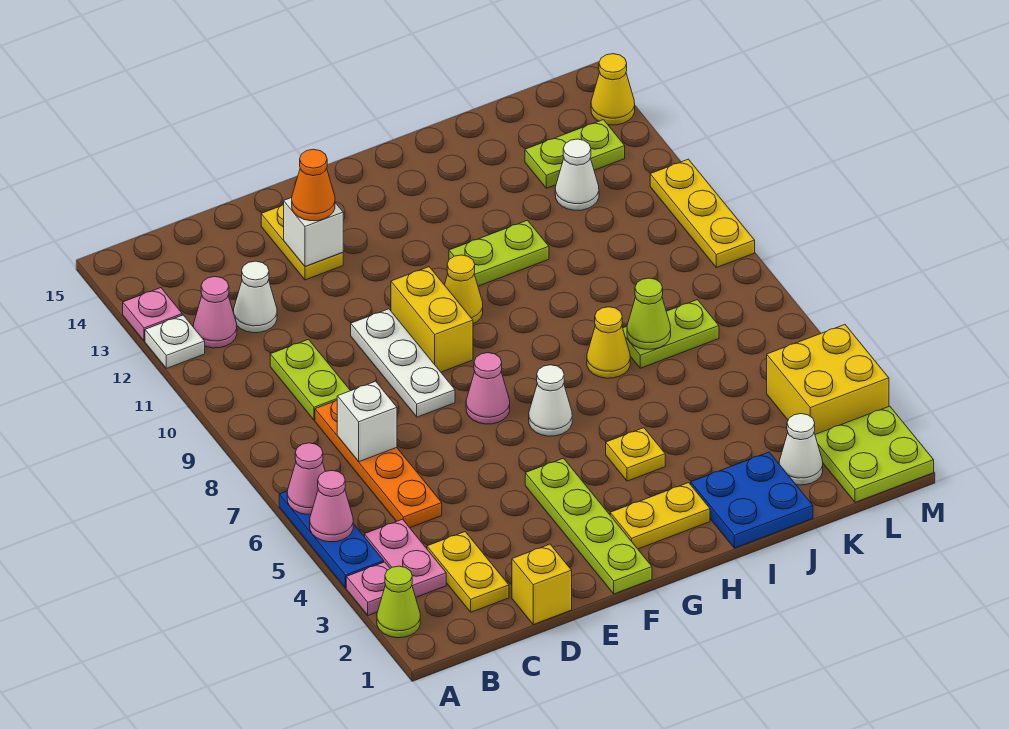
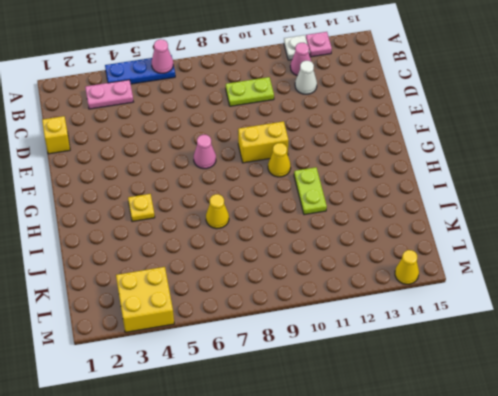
none -> lime 1x1 cone [377,566,420,638]
none -> pink 1x1 plate [346,562,390,615]
none -> yellow 1x2 plate [427,532,509,612]
none -> orange 1x4 plate [315,400,442,528]

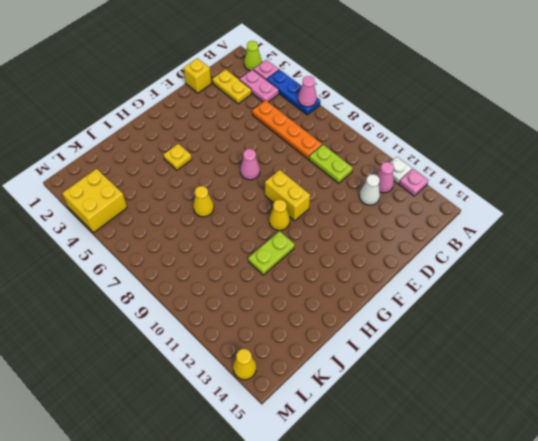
none -> white 1x3 plate [351,309,455,417]
none -> yellow 1x2 plate [261,204,343,280]
none -> lime 1x4 plate [525,458,652,594]
none -> yellow 1x2 plate [610,483,710,549]

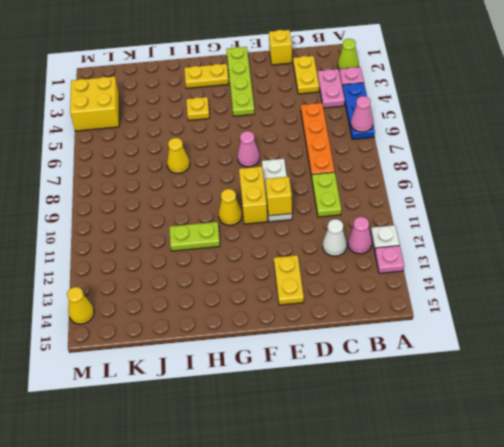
yellow 1x1 brick [265,177,292,216] -> none
none -> white 1x1 cone [529,365,572,436]
none -> blue 2x2 plate [691,452,813,548]
none -> lime 1x2 plate [623,300,719,368]
none -> white 1x1 cone [779,414,823,485]

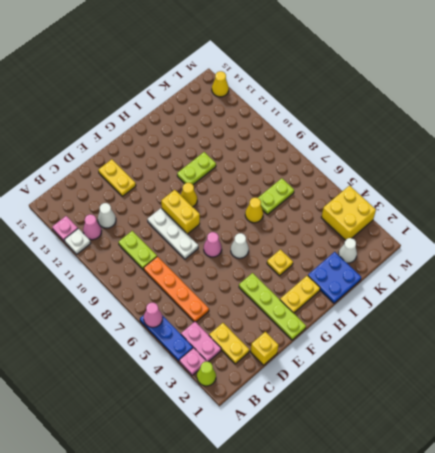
none -> white 1x1 cone [555,139,599,210]
none -> lime 1x2 plate [525,120,625,188]
none -> lime 2x2 plate [815,406,934,502]
none -> yellow 1x3 plate [650,159,755,268]

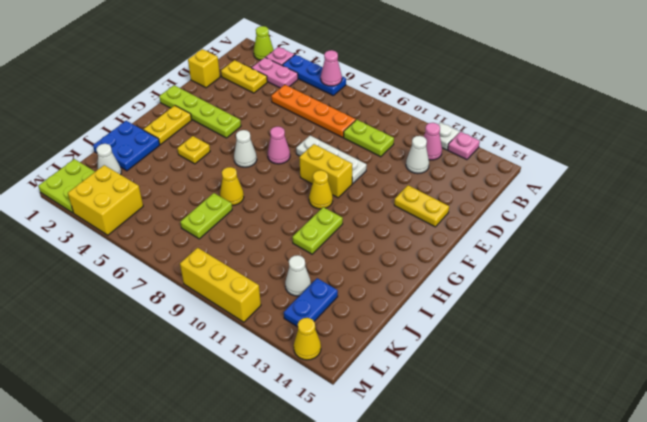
blue 1x2 plate [284,278,338,327] -> lime 1x2 plate [525,120,625,188]
yellow 1x3 brick [180,248,261,322] -> yellow 1x3 plate [650,159,755,268]
none -> pink 1x1 cone [310,470,353,542]
none -> white 1x1 brick [337,381,397,462]
none -> white 1x1 brick [284,198,343,266]
none -> lime 1x1 cone [627,278,671,349]

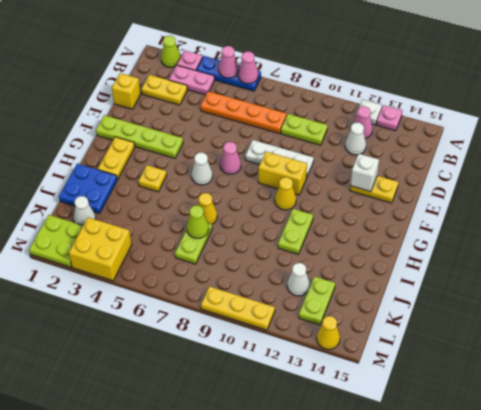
none -> white 1x1 brick [337,381,397,462]
none -> orange 1x1 cone [292,149,335,221]

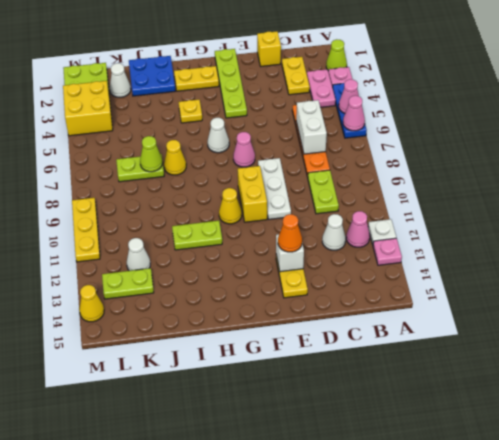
white 1x2 brick [296,100,327,154] -> white 1x1 brick [337,381,397,462]

